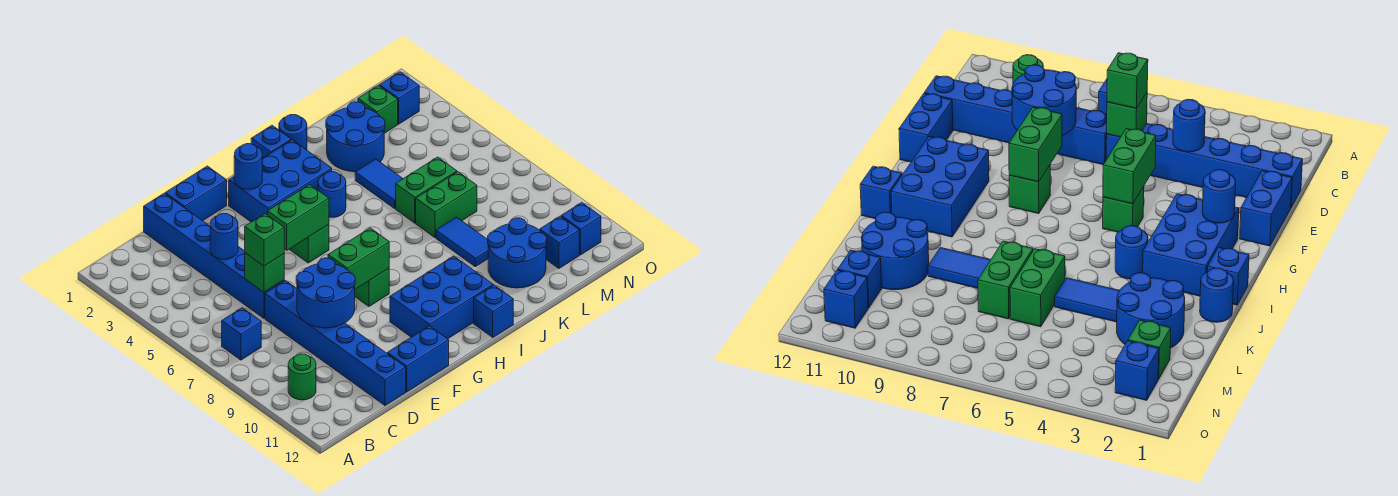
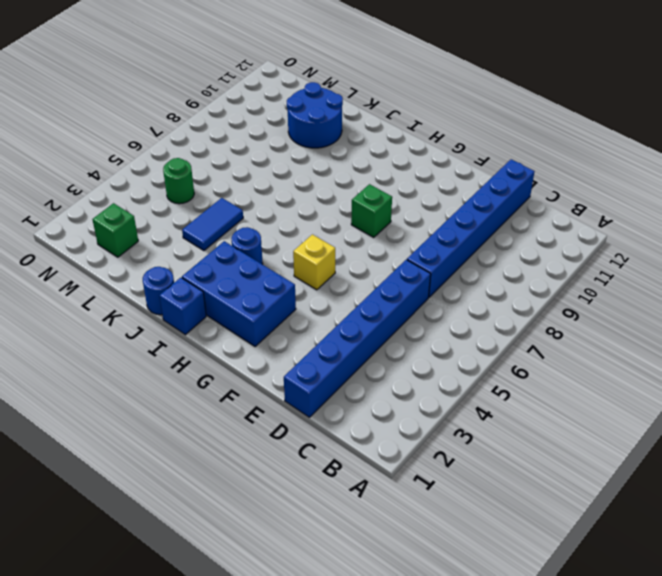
yellow 1x1 brick [293,234,335,290] -> green 1x1 brick [289,224,329,263]
green 1x1 round brick [163,158,194,204] -> green 1x1 round brick moved to [288,354,316,400]
none -> blue 1x1 brick [222,308,261,360]
none -> blue 1x2 brick [165,166,227,221]
none -> blue 1x2 brick [387,326,449,392]
none -> blue 2x3 brick [390,256,493,339]

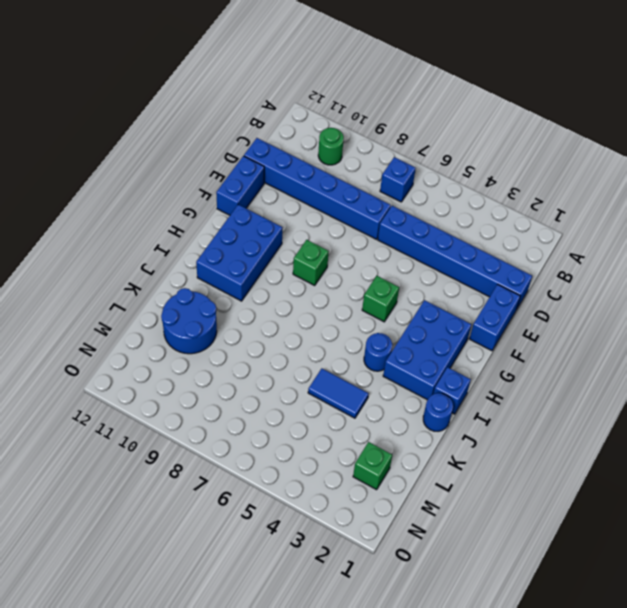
none -> blue 1x1 brick [474,285,513,337]
none -> blue 2x2 round brick [326,102,385,172]
none -> green 1x2 brick [396,157,457,223]
none -> green 1x2 brick [416,172,477,238]

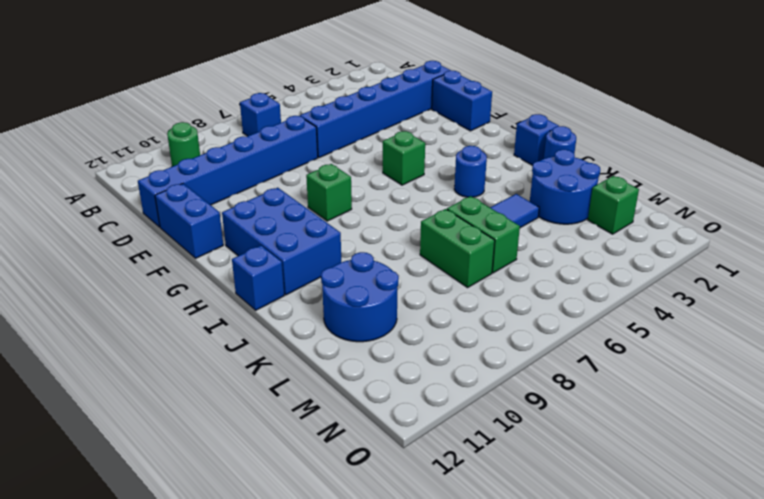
none -> blue 2x3 brick [229,140,332,222]
none -> blue 1x2 tile [436,217,488,267]
none -> blue 1x1 brick [540,216,579,268]
none -> blue 1x1 brick [380,72,419,124]

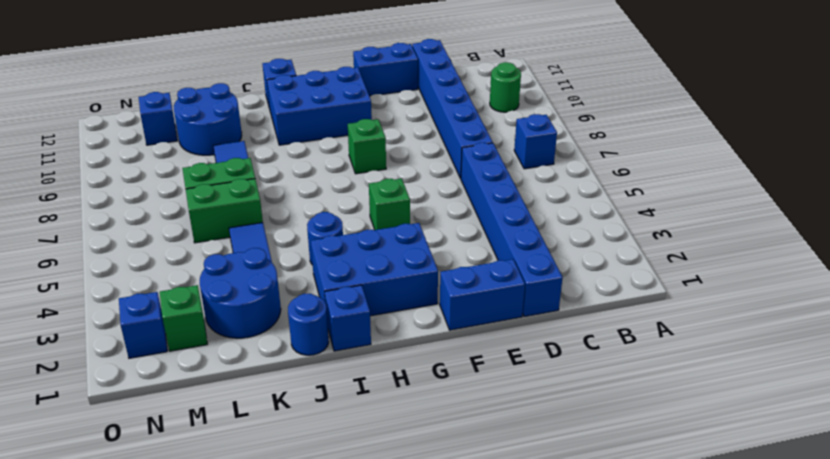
none -> blue 1x1 brick [561,203,601,255]
none -> blue 1x1 round brick [210,214,238,259]
none -> green 1x1 brick [245,253,284,292]
none -> blue 2x2 round brick [296,258,355,328]

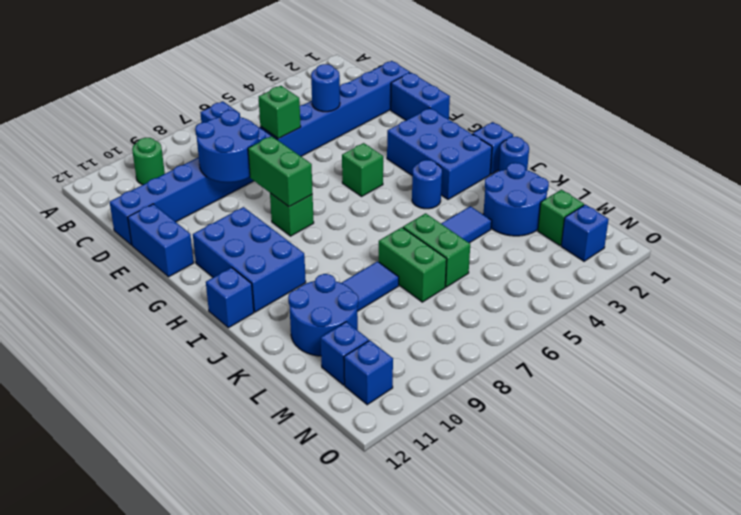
none -> green 1x2 brick [268,184,329,250]
none -> blue 1x1 round brick [234,144,262,189]
none -> green 1x1 brick [245,214,284,266]

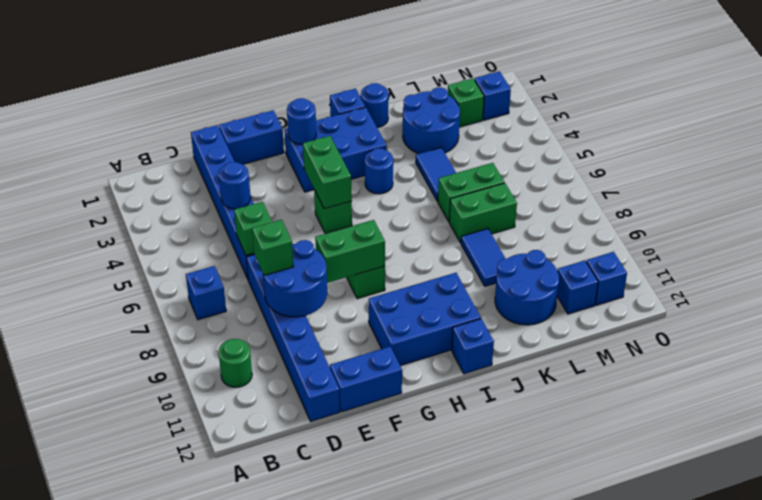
green 1x1 brick [252,220,293,275] -> green 1x1 brick moved to [245,214,284,266]
green 1x2 brick [303,136,352,209] -> green 1x2 brick turned to [268,184,329,250]

